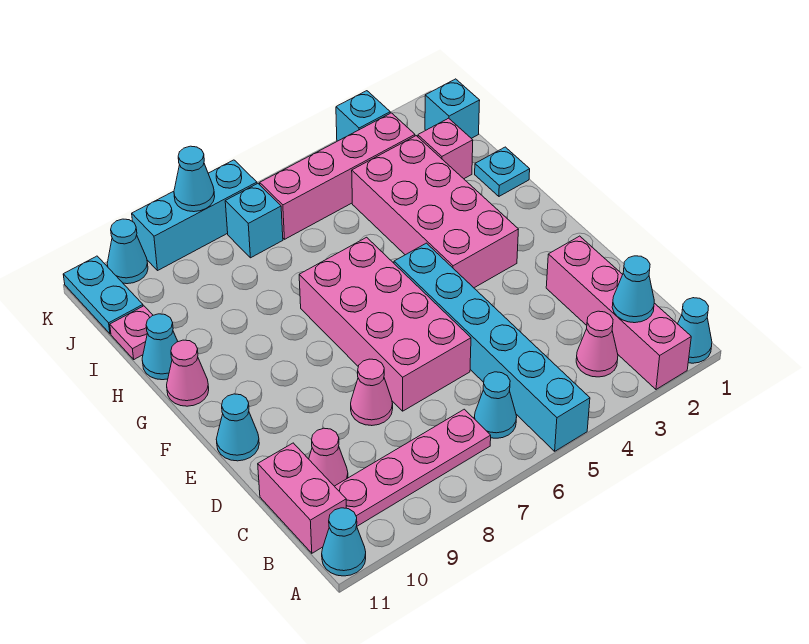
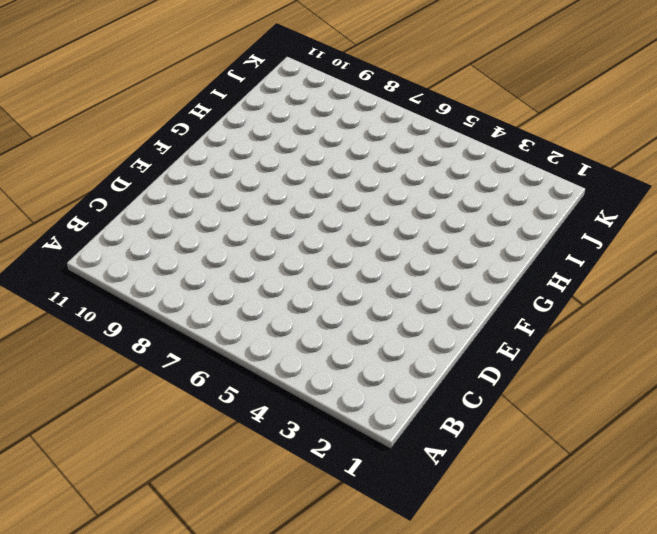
none -> cyan 1x1 cone [678,298,712,363]
none -> pink 1x4 brick [546,236,691,389]
none -> cyan 1x6 brick [394,243,590,451]

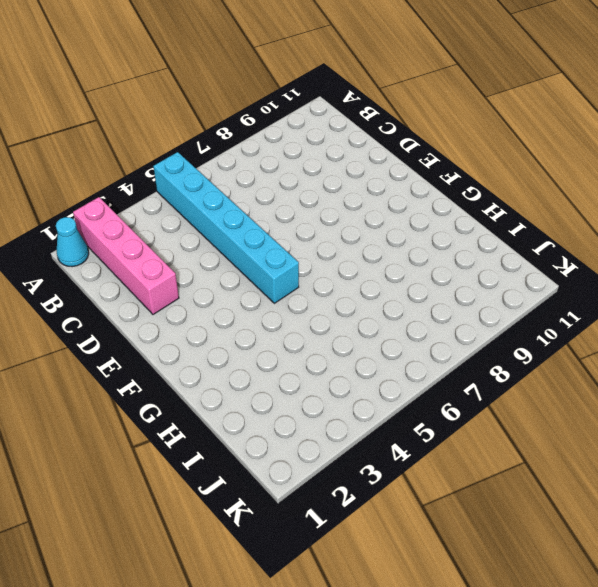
none -> cyan 1x1 cone [322,508,366,576]
none -> pink 1x1 cone [576,311,618,377]
none -> cyan 1x1 cone [474,372,517,438]

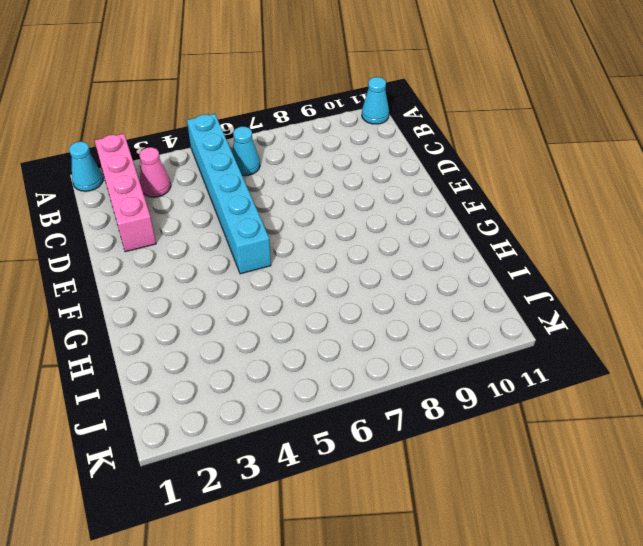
none -> pink 1x4 plate [335,409,491,526]
none -> pink 1x2 brick [258,443,346,553]
none -> pink 1x1 cone [309,428,348,486]

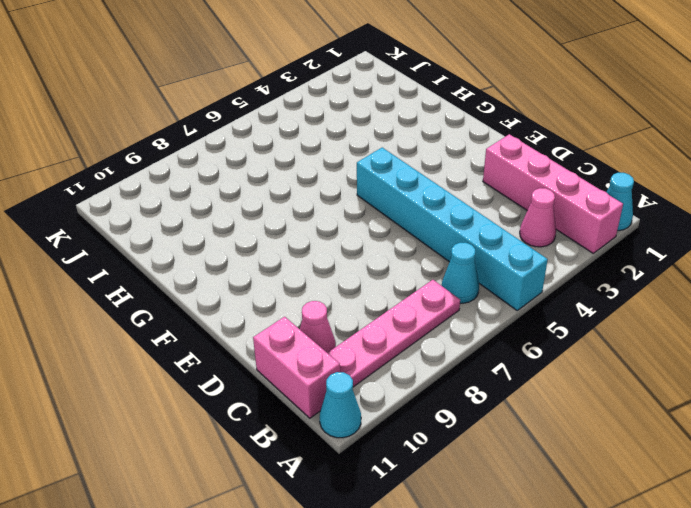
none -> pink 2x4 brick [299,237,471,411]
none -> pink 1x1 cone [351,359,393,426]
none -> cyan 1x1 cone [216,394,259,461]

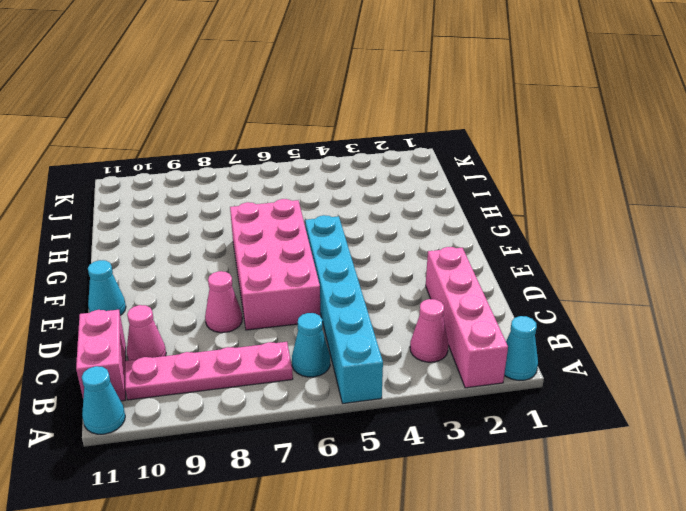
none -> pink 2x4 brick [352,136,519,288]
none -> pink 1x1 cone [167,340,209,406]
none -> cyan 1x1 plate [475,147,530,196]

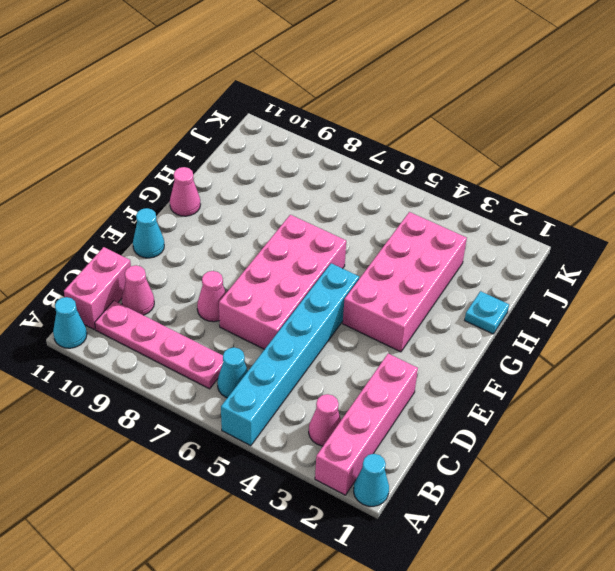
none -> cyan 1x1 cone [142,314,178,380]
none -> pink 1x1 brick [418,118,473,179]
none -> pink 1x1 plate [110,306,153,359]

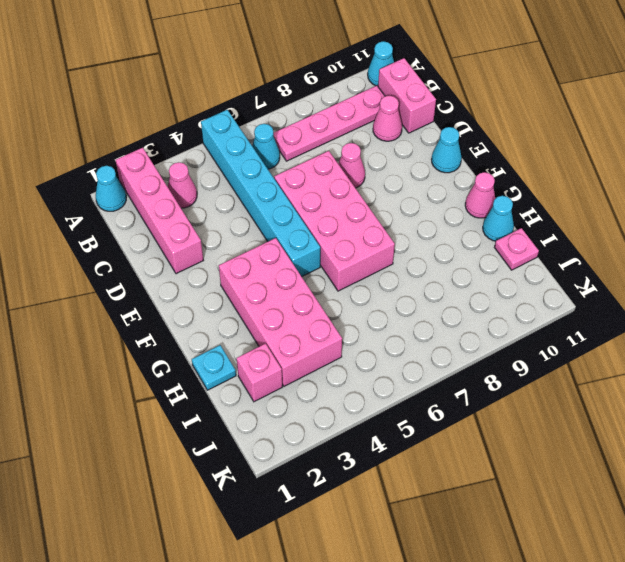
none -> cyan 1x1 brick [425,79,480,138]
none -> pink 1x4 brick [260,113,415,239]
none -> cyan 1x1 brick [225,184,283,258]

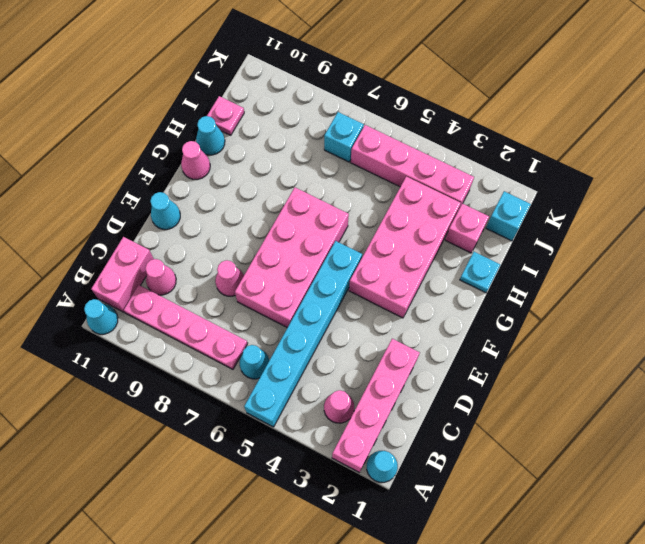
none -> cyan 1x2 plate [63,256,143,334]
none -> cyan 1x1 brick [336,91,390,141]
none -> cyan 1x3 brick [132,160,257,270]

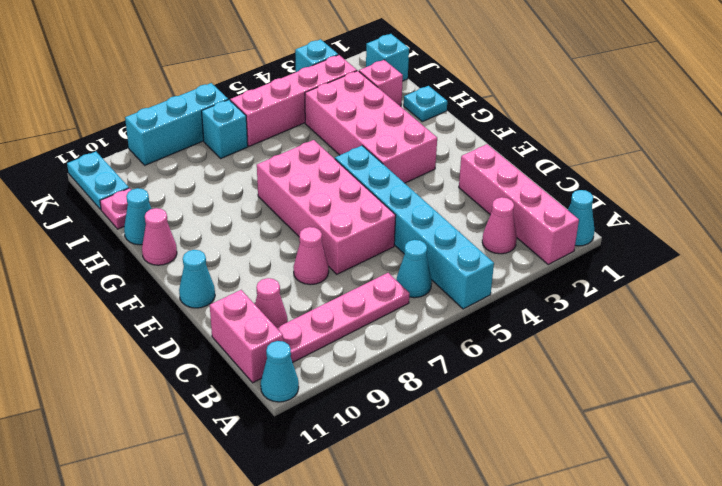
none -> cyan 1x1 cone [107,219,148,284]
none -> cyan 1x1 cone [612,256,654,323]
none -> cyan 1x1 cone [174,146,215,212]

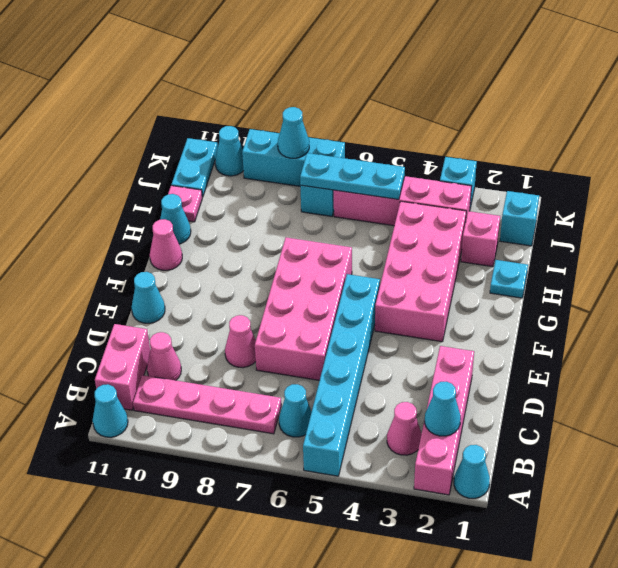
cyan 1x3 plate [300,153,405,200] -> none

